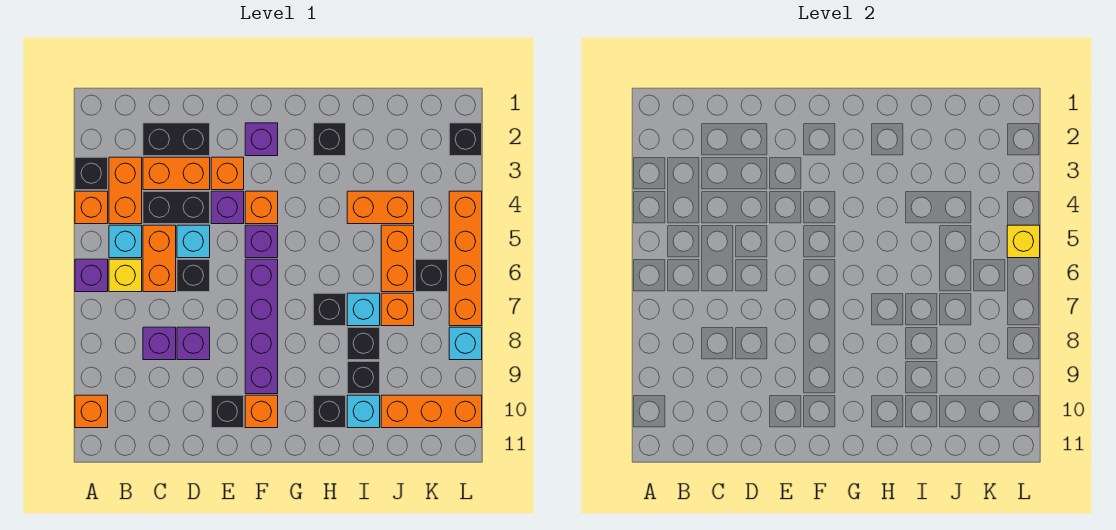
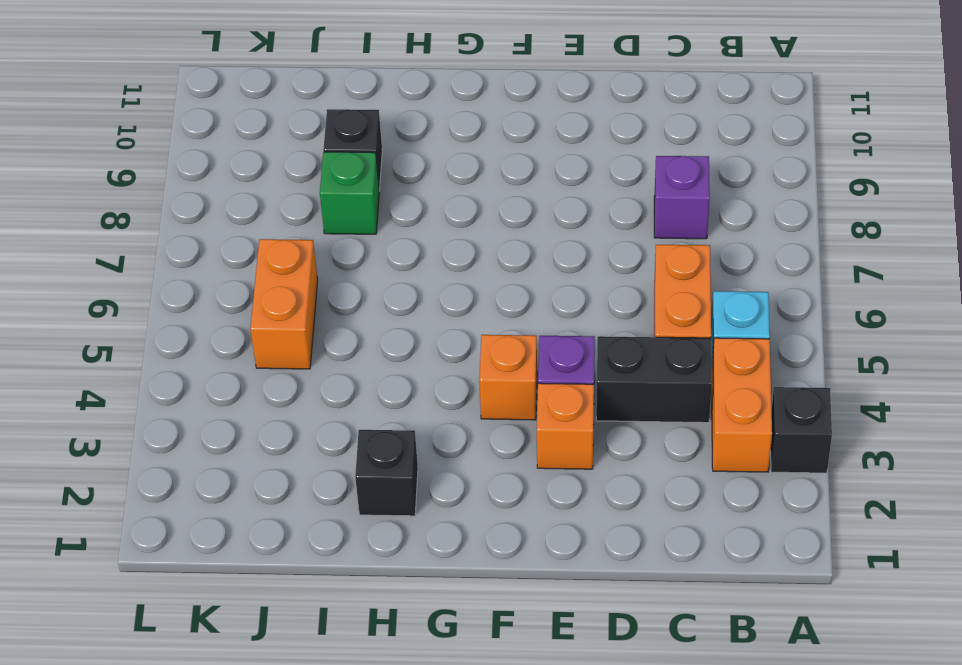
green 1x1 brick [320,152,379,234] -> black 1x1 brick [347,327,380,360]
none -> orange 1x1 brick [75,191,108,224]
none -> purple 1x1 brick [75,259,108,292]
none -> orange 1x1 brick [75,395,108,428]
none -> yellow 1x1 brick [109,259,142,292]

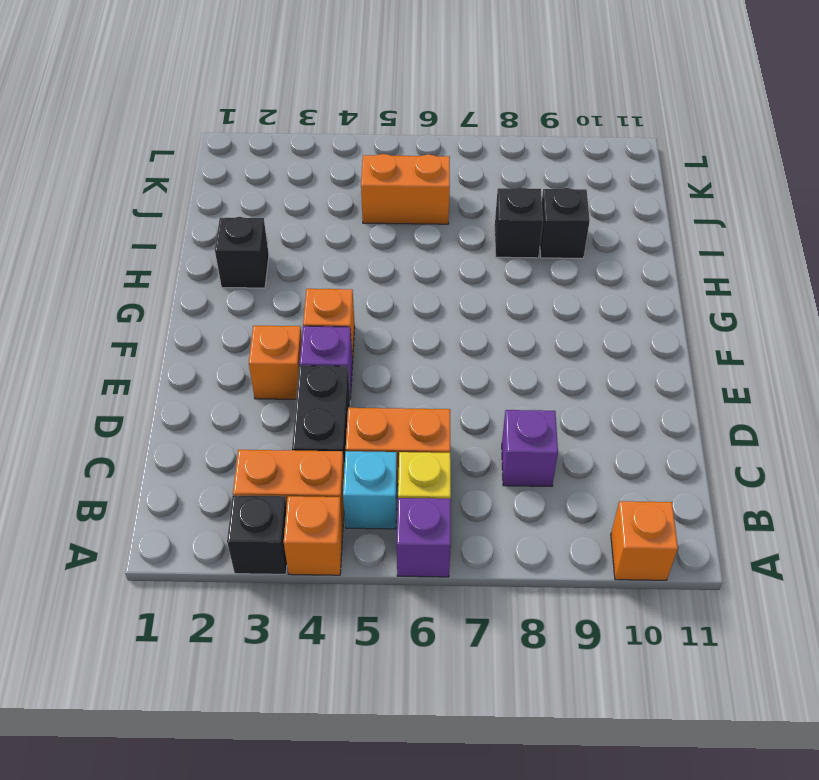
none -> black 1x2 brick [143,123,210,156]
none -> orange 1x2 brick [143,157,210,190]
none -> cyan 1x1 brick [177,225,210,258]
none -> black 1x1 brick [177,259,210,292]

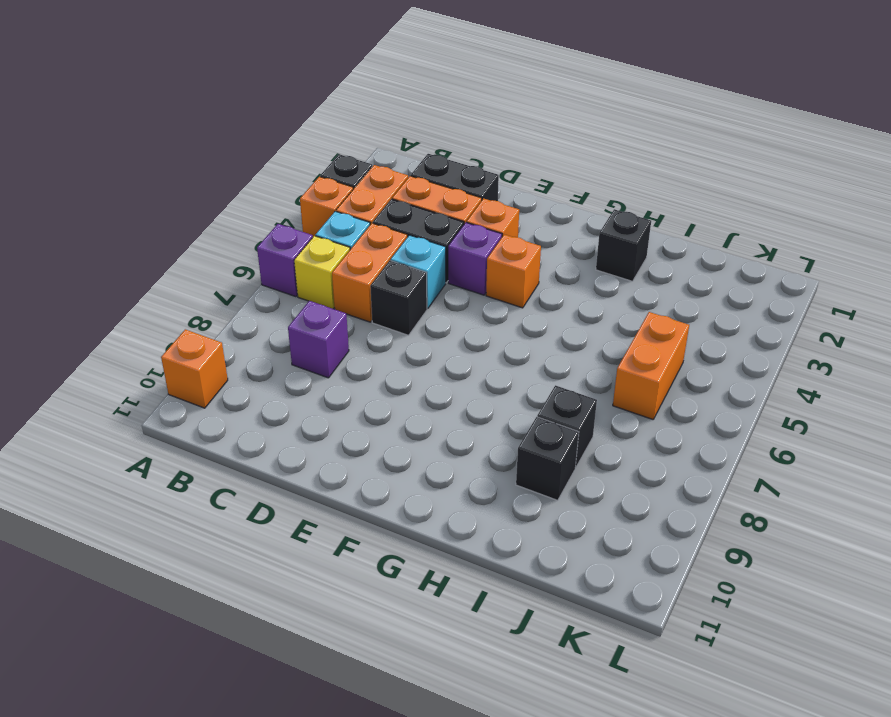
none -> purple 1x1 brick [177,327,210,360]
none -> black 1x1 brick [211,395,244,428]
none -> purple 1x1 brick [245,123,278,156]
none -> purple 1x1 brick [245,225,278,258]

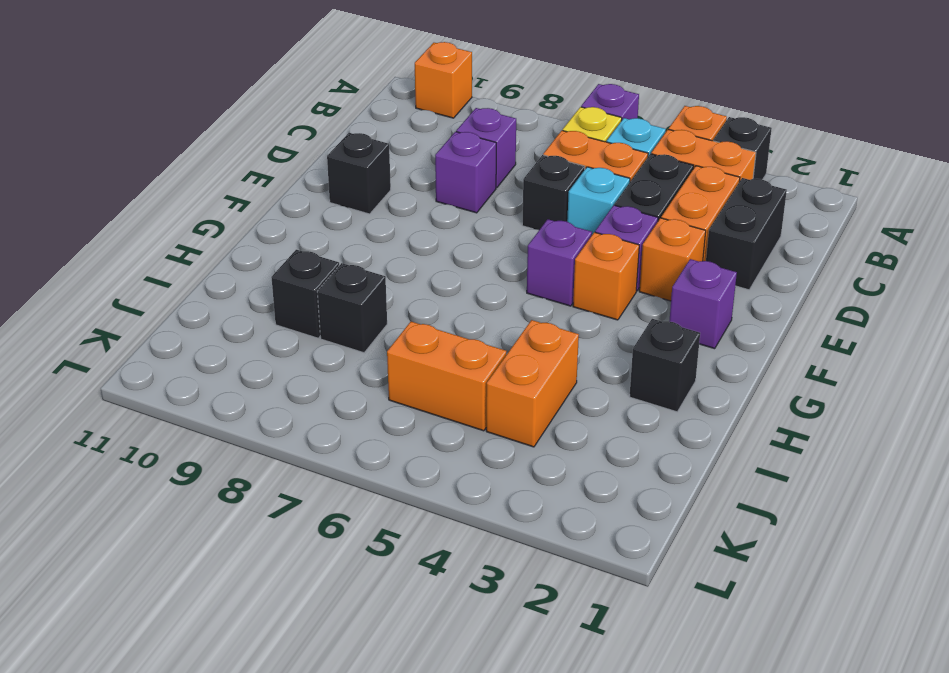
none -> purple 1x4 brick [245,259,278,394]
none -> orange 1x1 brick [245,395,278,428]
none -> black 1x1 brick [313,293,346,326]
none -> black 1x1 brick [313,395,346,428]

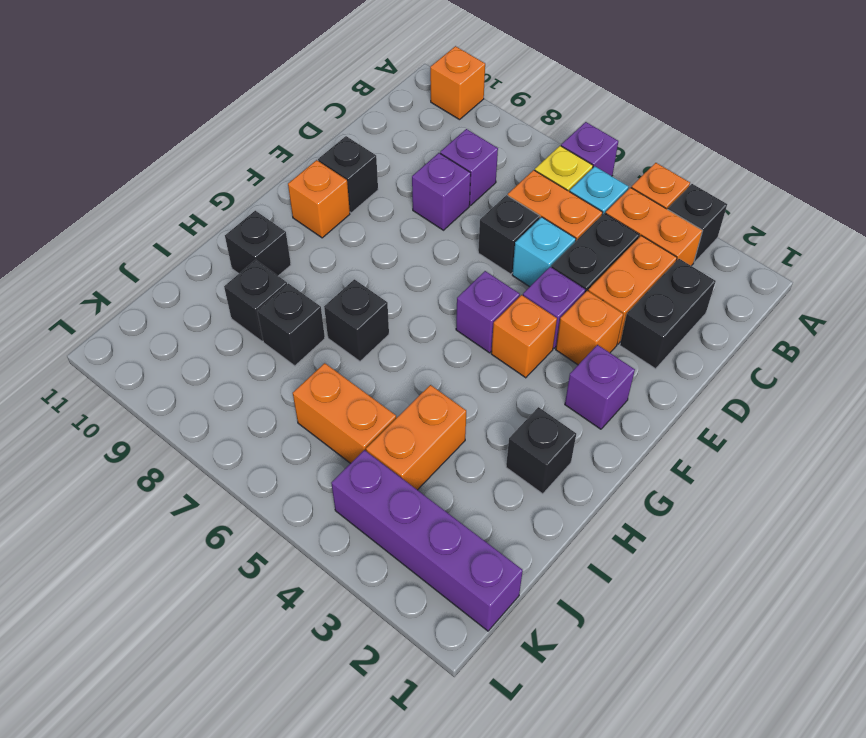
purple 1x4 brick [331,450,523,631] -> purple 1x4 brick moved to [245,259,278,394]
none -> cyan 1x1 brick [347,293,380,326]
none -> cyan 1x1 brick [347,395,380,428]
none -> orange 1x1 brick [381,293,414,326]
none -> orange 1x3 brick [381,395,482,428]

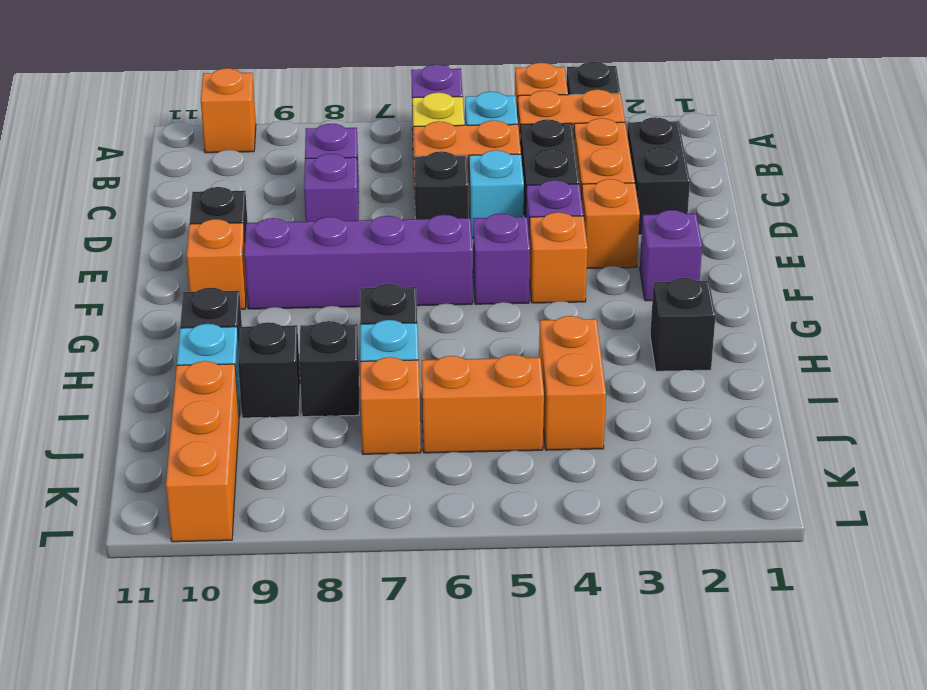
none -> black 1x1 brick [415,259,448,292]
none -> black 1x1 brick [449,123,482,156]
none -> orange 1x4 brick [449,191,482,326]
none -> cyan 1x1 brick [449,327,482,360]

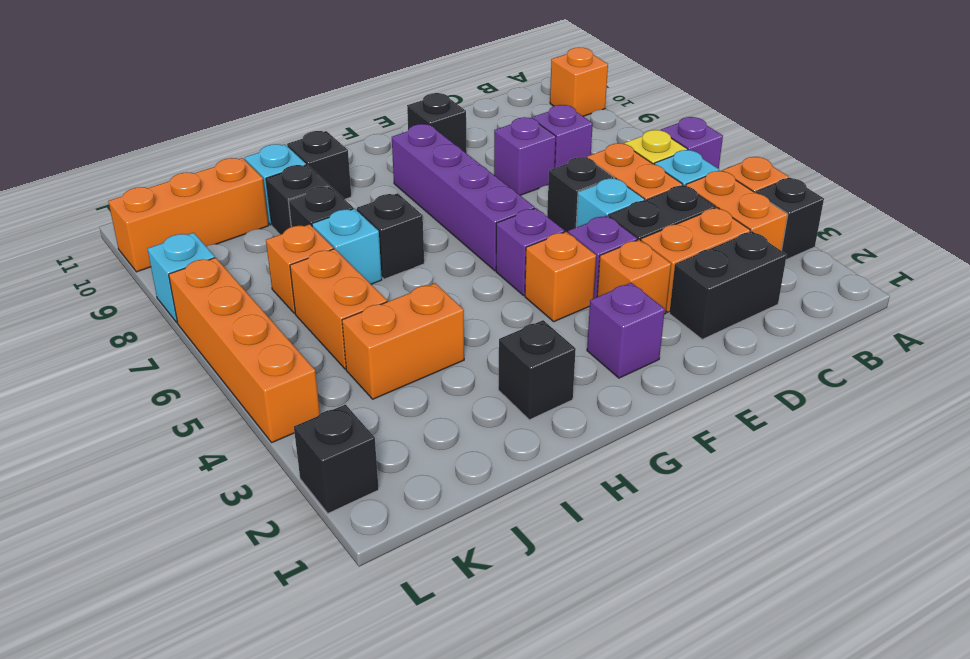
none -> orange 1x1 brick [245,395,278,428]
none -> black 1x1 brick [415,259,448,292]
none -> yellow 1x1 brick [1007,225,1040,258]

